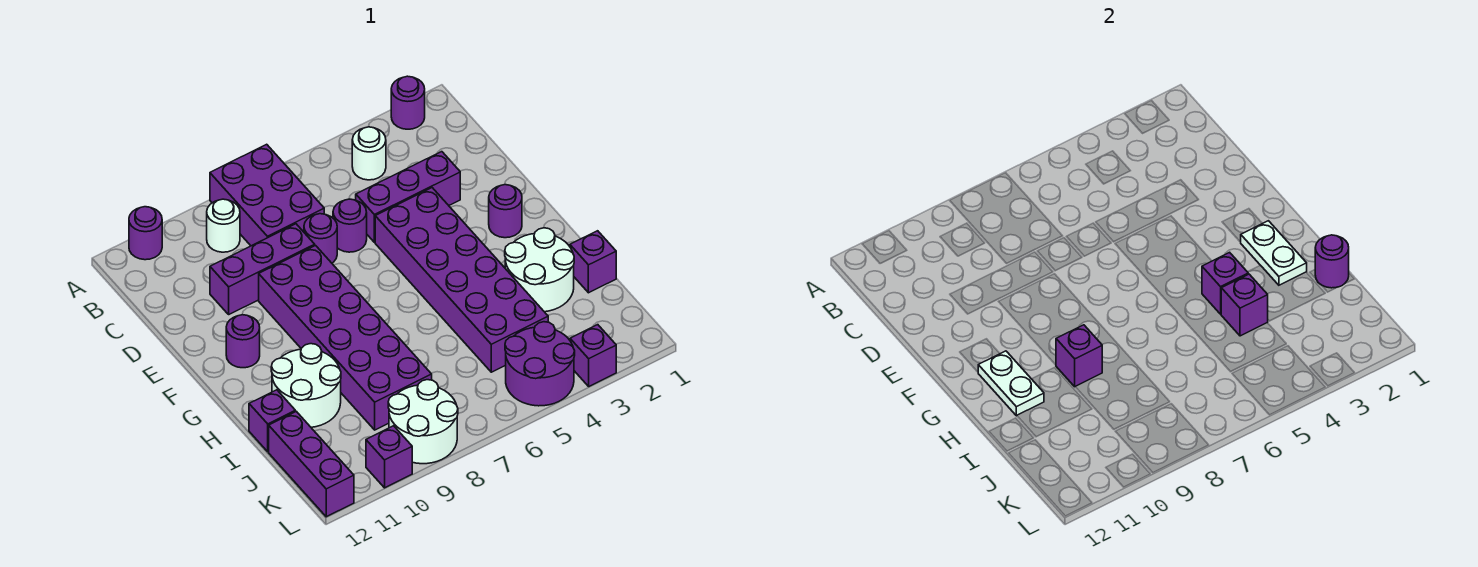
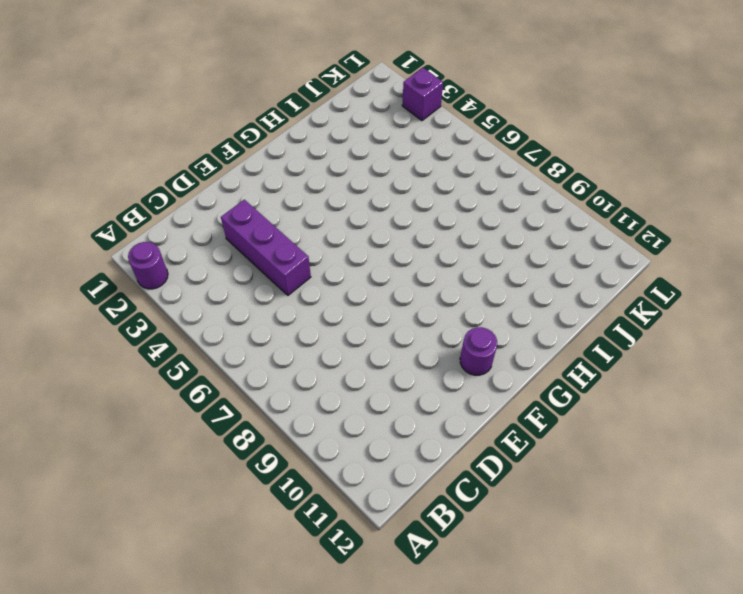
none -> purple 2x3 brick [210,144,324,246]
none -> purple 1x1 round brick [129,207,162,260]
none -> white 1x1 round brick [352,127,386,180]

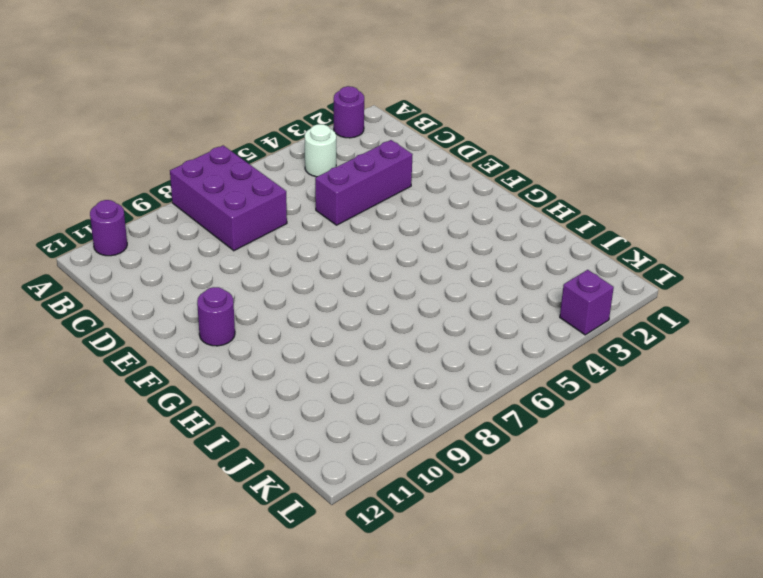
none -> white 1x1 round brick [207,199,240,252]
none -> purple 1x1 round brick [333,199,367,252]
none -> purple 1x1 round brick [304,214,337,263]

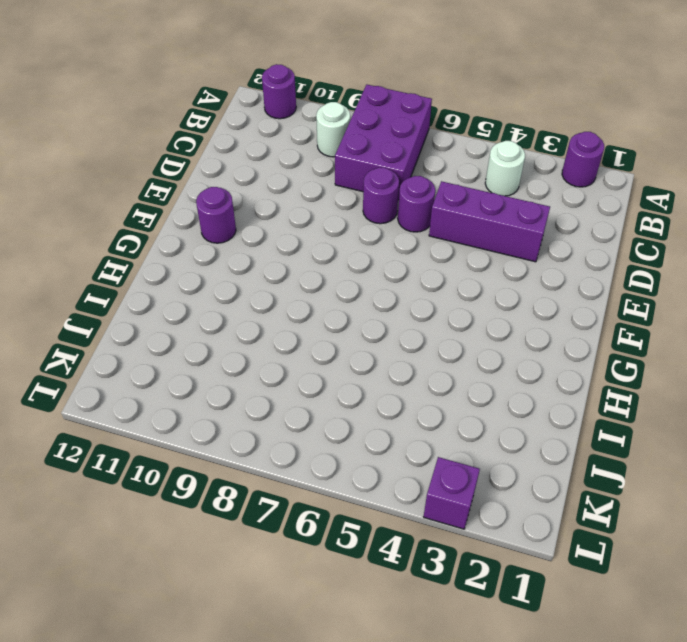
none -> purple 1x3 brick [210,224,315,314]
none -> purple 2x6 brick [375,188,548,372]
none -> purple 2x6 brick [259,246,432,430]

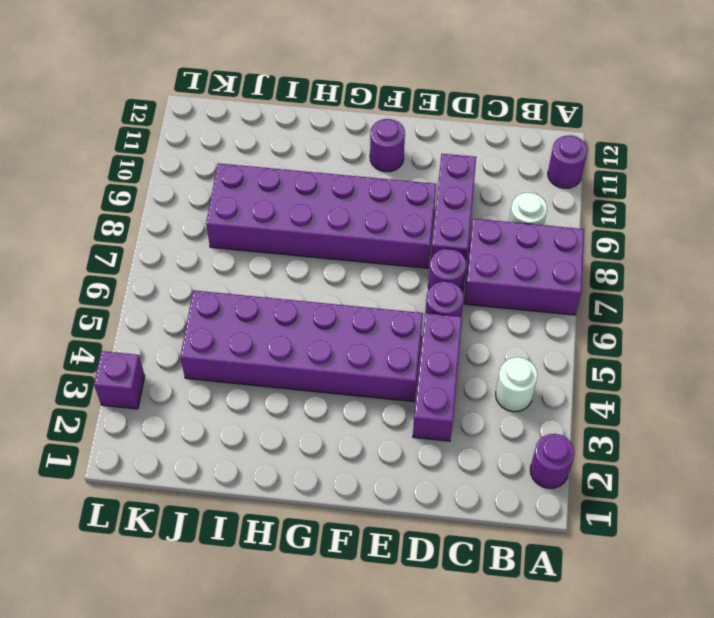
none -> purple 1x1 round brick [489,185,522,238]
none -> white 2x2 round brick [505,228,574,312]
none -> white 2x2 round brick [271,344,341,427]

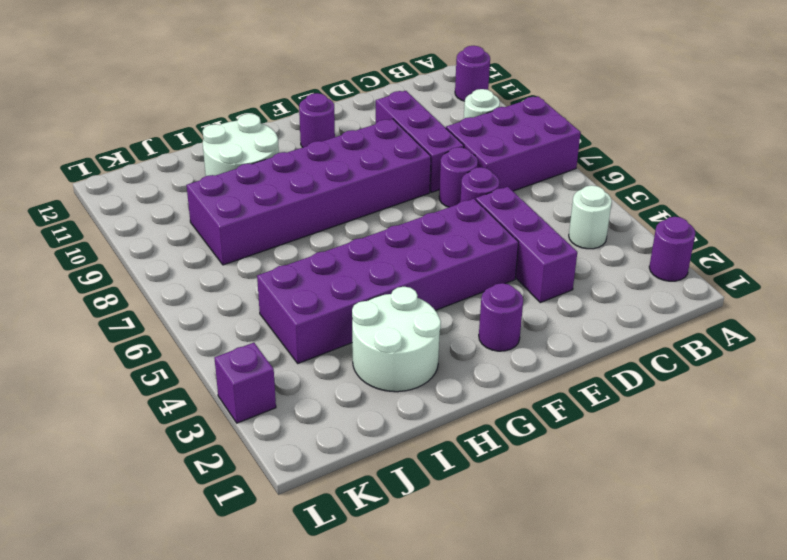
none -> purple 1x1 brick [570,231,616,293]
none -> purple 1x1 brick [249,390,295,452]
none -> purple 1x3 brick [269,411,354,517]

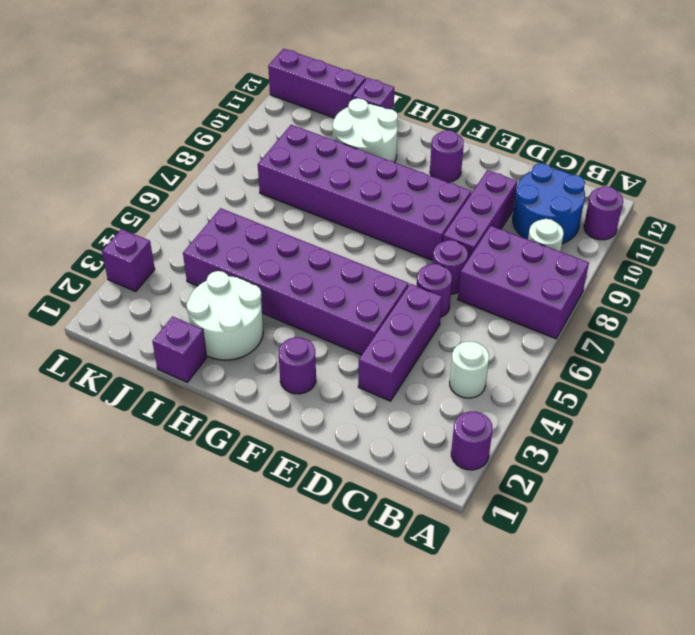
blue 2x2 round brick [513,163,585,244] -> none
none -> purple 2x2 round brick [505,322,575,406]
none -> white 2x2 round brick [388,380,458,464]
none -> purple 1x1 brick [366,426,412,488]

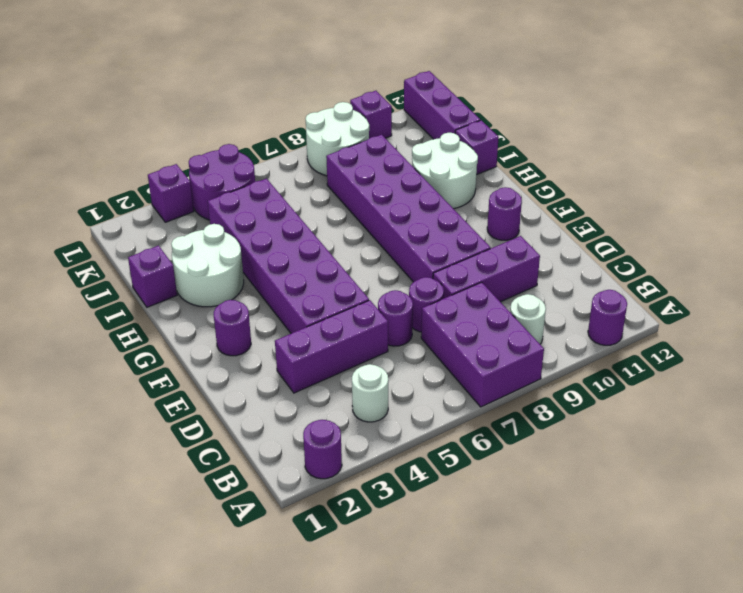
none -> white 1x2 plate [1240,221,1307,285]
none -> white 1x2 plate [978,351,1044,416]
none -> purple 1x1 brick [1202,252,1248,314]

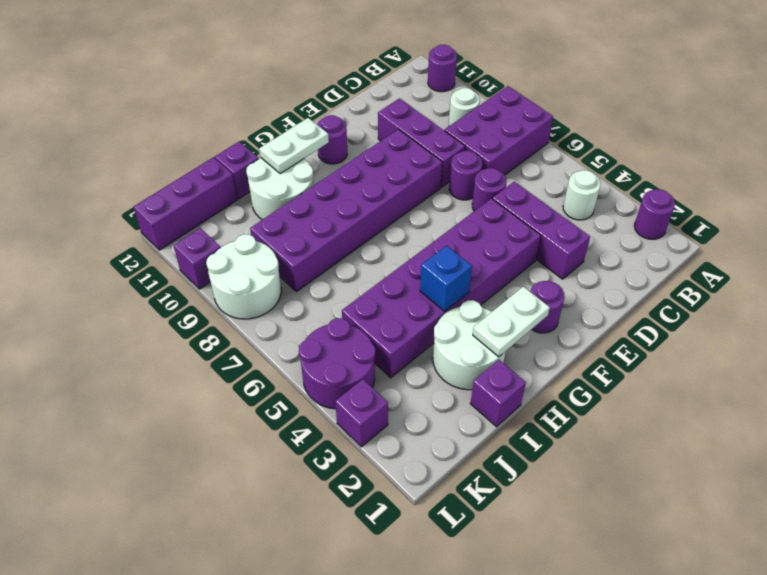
blue 1x1 brick [420,246,472,311] -> purple 1x1 brick [1202,252,1248,314]
none -> purple 1x1 brick [1056,325,1102,387]
none -> purple 1x1 round brick [1315,235,1349,288]
none -> purple 1x1 brick [1221,274,1268,336]

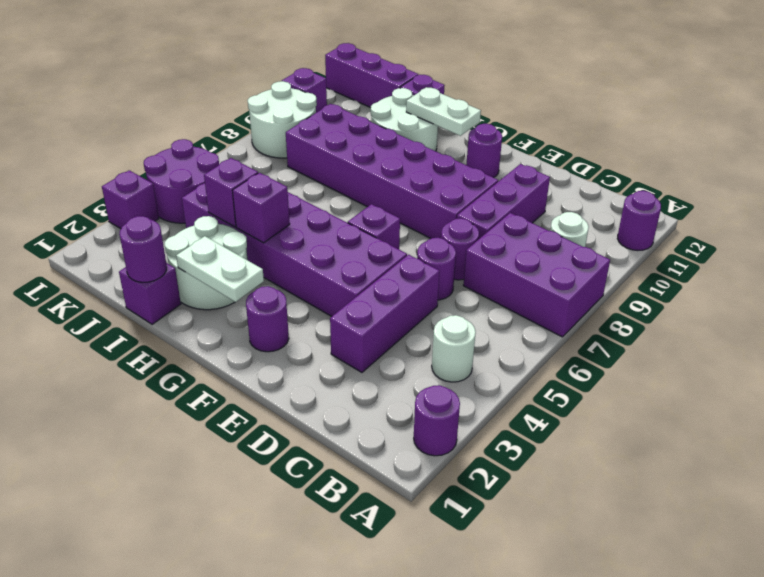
purple 1x1 brick [348,204,400,249] -> purple 1x1 brick moved to [1056,325,1102,387]

